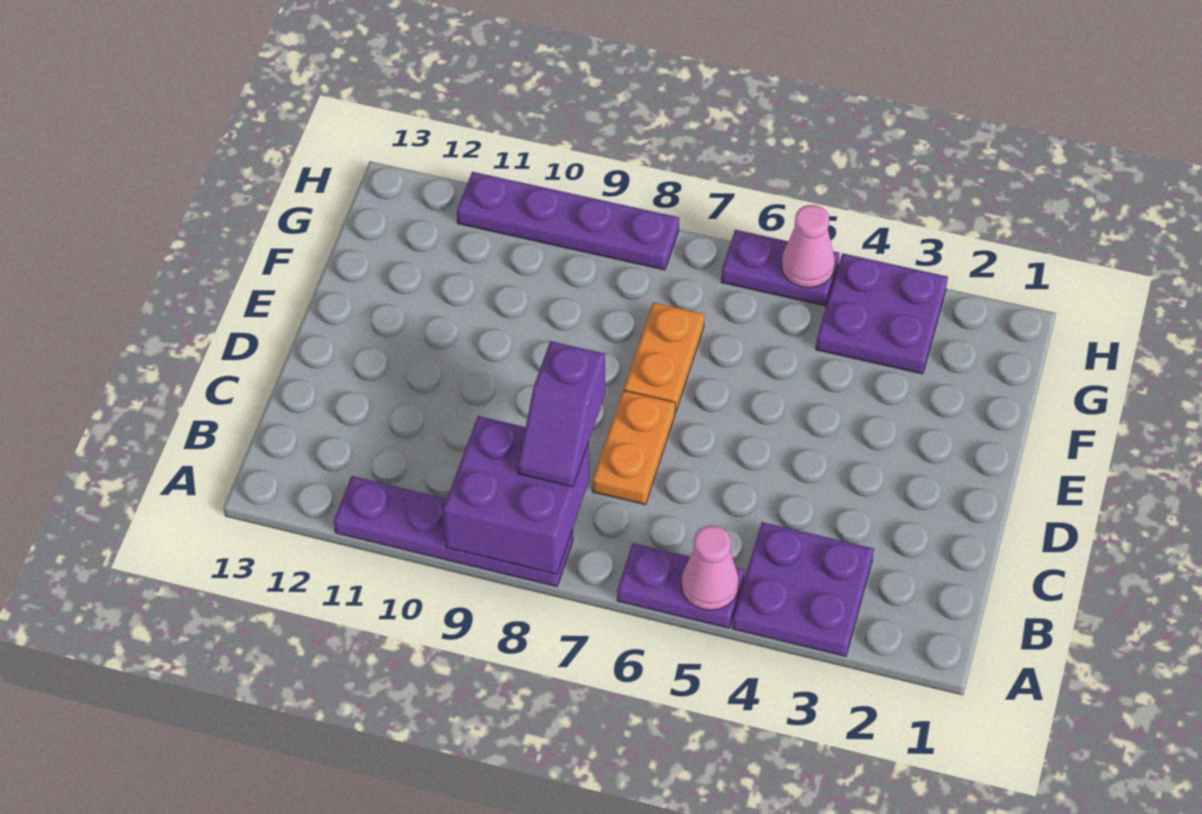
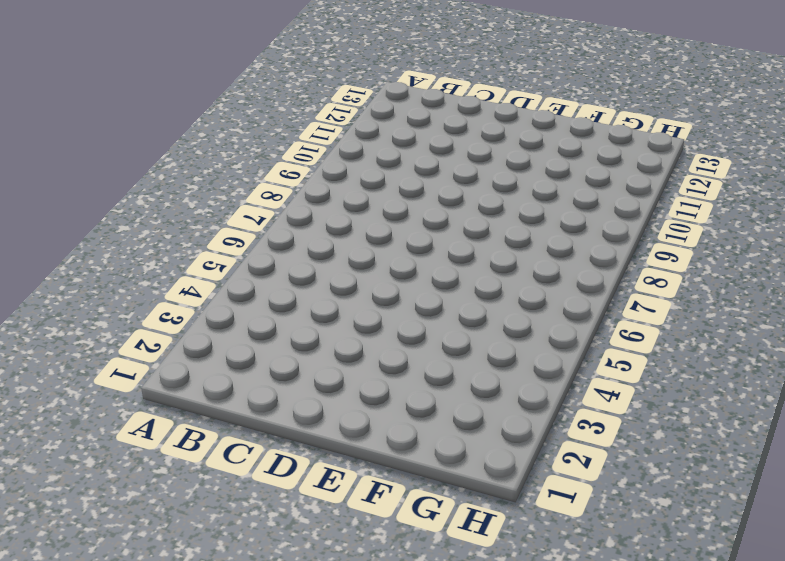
none -> purple 2x2 plate [732,522,874,656]
none -> purple 1x2 plate [617,543,744,628]
none -> purple 1x4 plate [334,476,573,587]

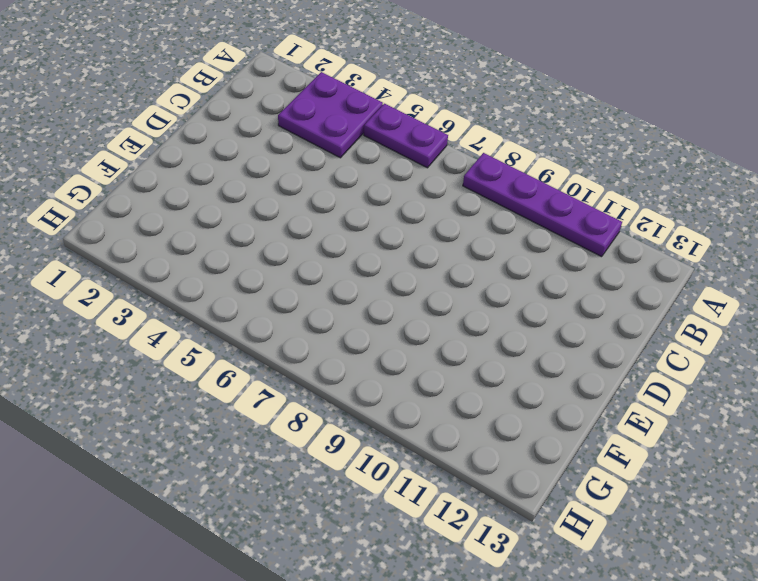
none -> orange 1x2 plate [592,390,675,505]
none -> orange 1x2 plate [624,302,704,412]
none -> purple 2x2 plate [816,253,948,374]

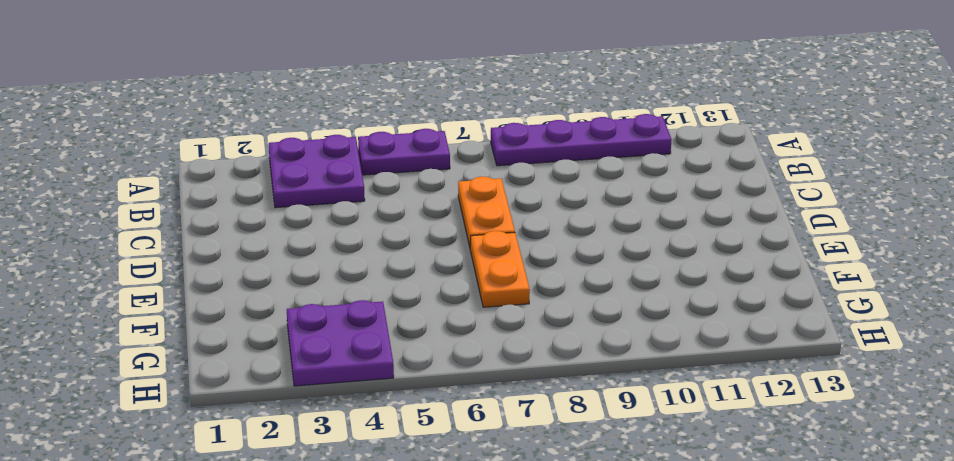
none -> purple 1x2 plate [721,230,839,306]
none -> purple 1x4 plate [457,172,679,270]
none -> pink 1x1 cone [681,526,739,610]

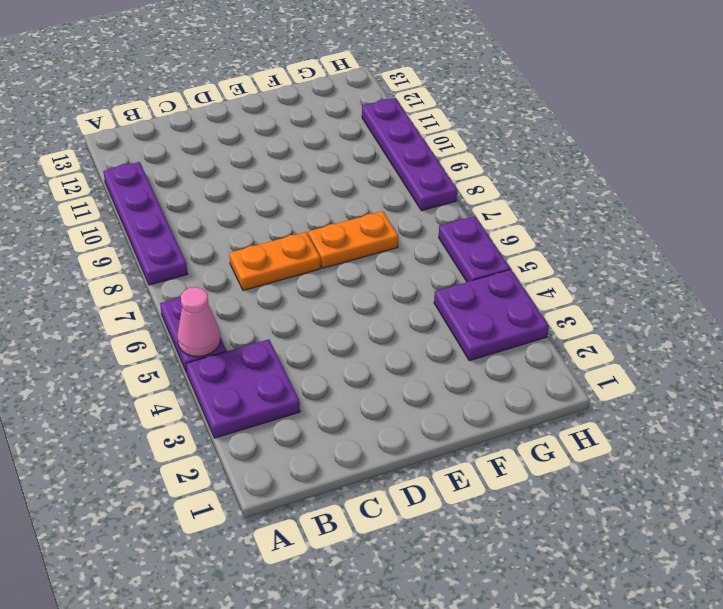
none -> purple 2x2 brick [443,416,589,574]
none -> pink 1x1 cone [781,205,835,288]
none -> purple 1x2 slope [518,341,605,487]

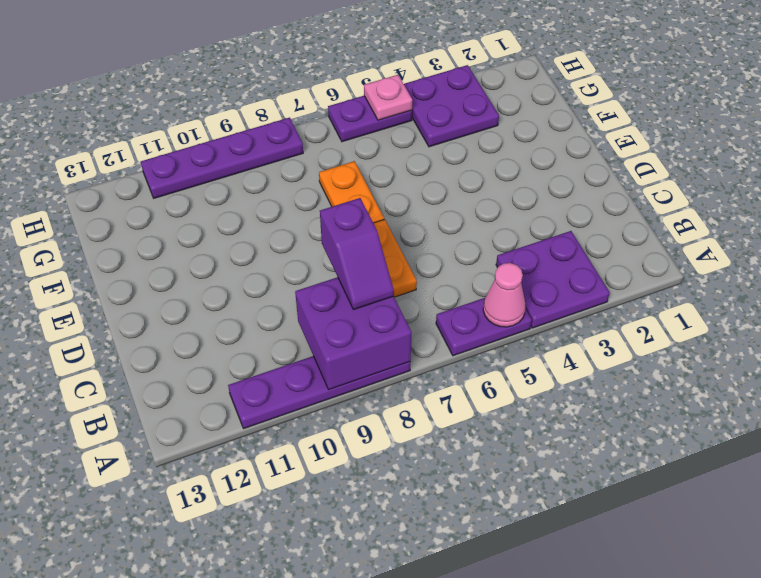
pink 1x1 plate [364,75,412,120] -> pink 1x1 cone [781,205,835,288]

